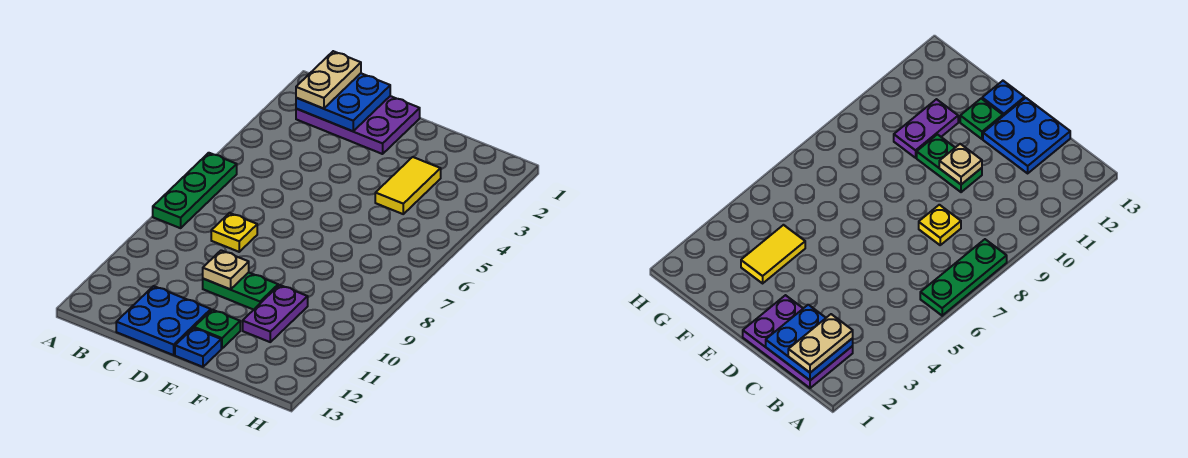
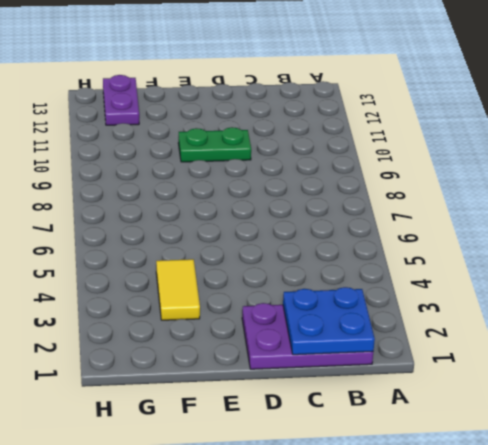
purple 1x2 plate [103,75,139,125] -> purple 1x2 plate moved to [243,285,308,342]
none -> green 1x3 plate [153,153,237,228]
none -> yellow 1x1 plate [211,213,257,252]
none -> blue 2x2 plate [116,286,211,355]

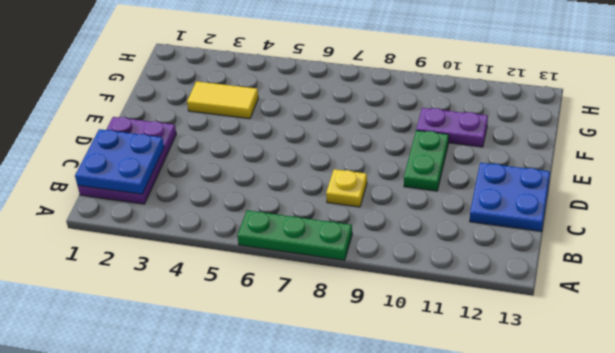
none -> green 1x1 plate [194,310,240,349]
none -> blue 1x1 plate [175,328,221,367]
none -> tan 1x1 plate [203,250,249,289]

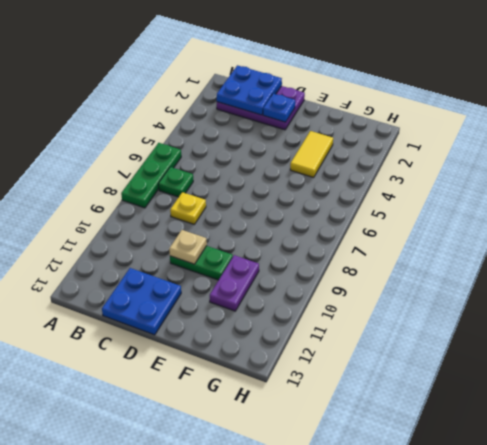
green 1x1 plate [158,167,193,197] -> green 1x1 plate moved to [194,310,240,349]
blue 1x1 plate [263,94,295,122] -> blue 1x1 plate moved to [175,328,221,367]
none -> tan 1x2 plate [296,51,361,109]

